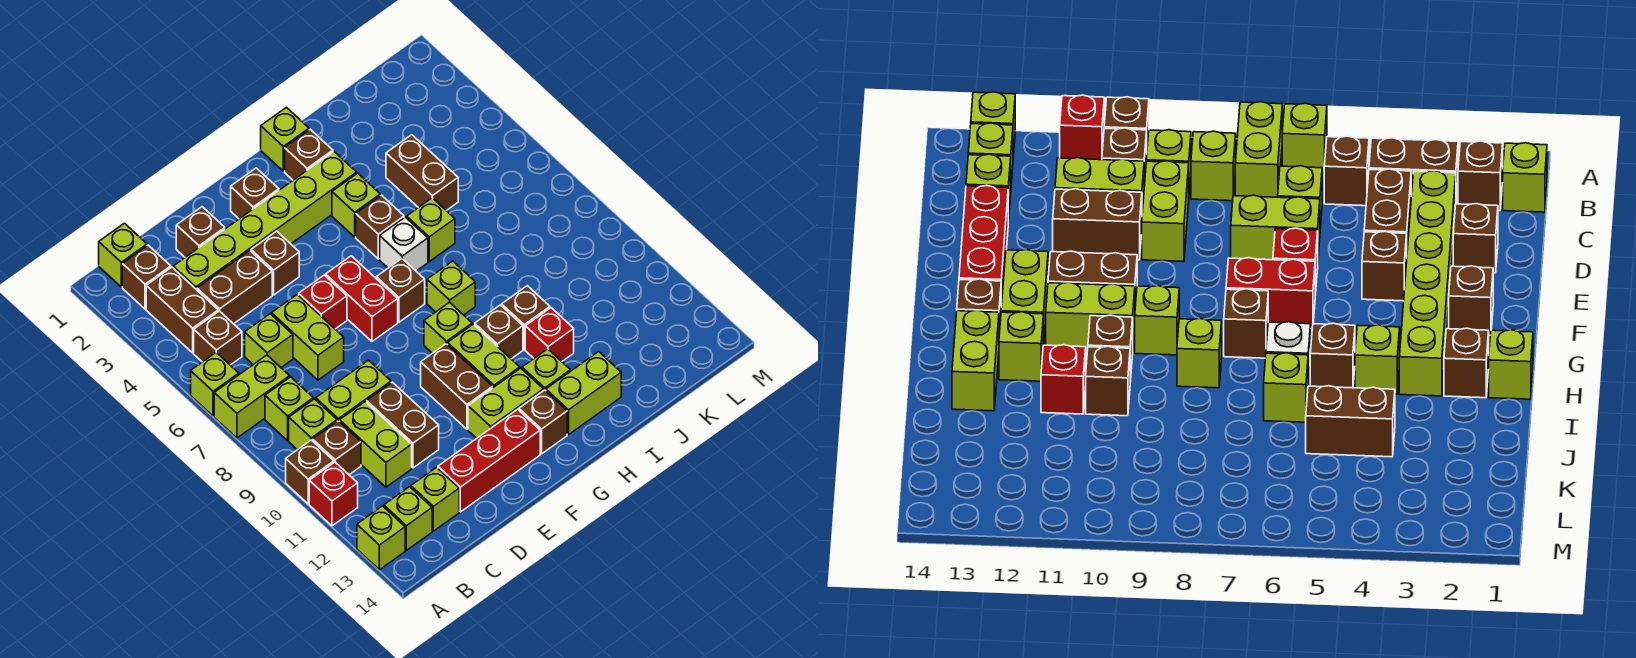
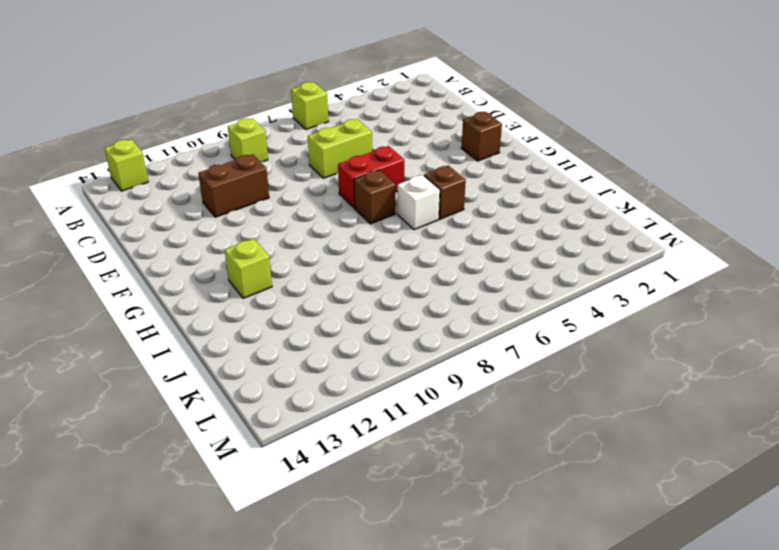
none -> lime 1x2 brick [214,355,290,438]
none -> brown 1x1 brick [286,440,334,504]
none -> red 1x1 brick [309,462,358,526]
none -> lime 1x1 brick [99,223,147,287]

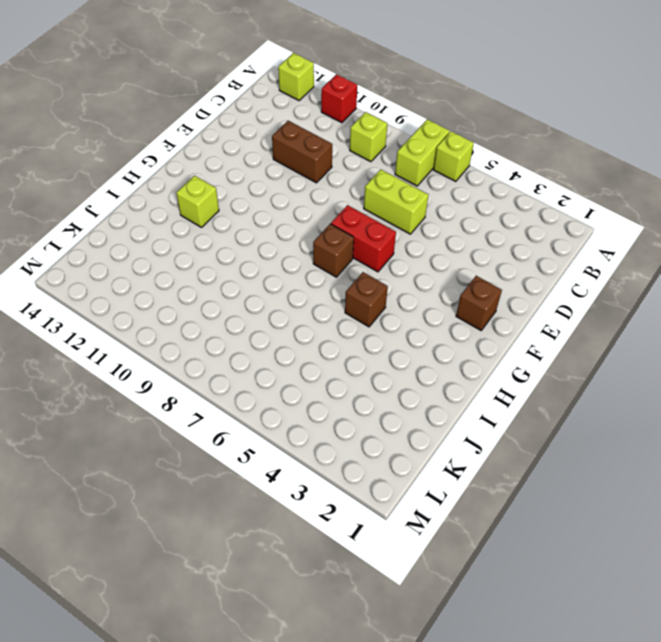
none -> brown 1x1 brick [286,440,334,504]
none -> lime 1x1 brick [99,223,147,287]
none -> brown 1x1 brick [122,245,171,309]
none -> brown 1x2 brick [146,267,218,353]

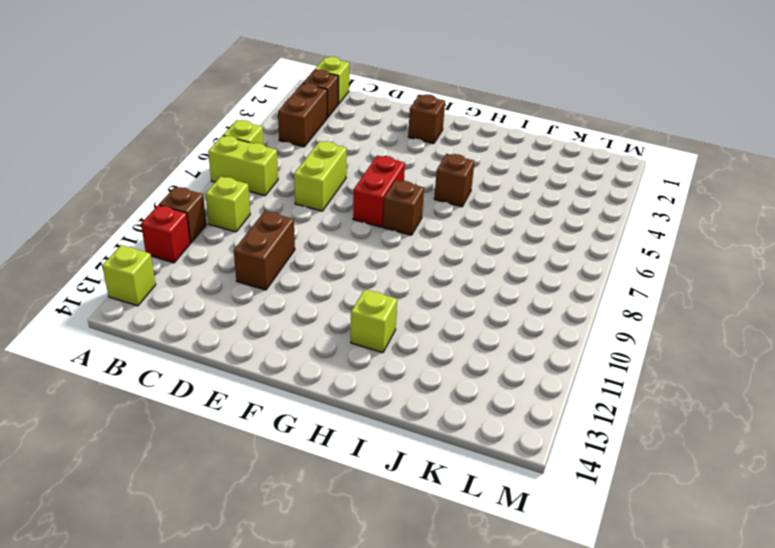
none -> brown 1x1 brick [194,311,242,365]
none -> lime 1x1 brick [265,377,313,441]
none -> brown 1x1 brick [313,421,361,475]
none -> lime 1x1 brick [384,487,432,550]

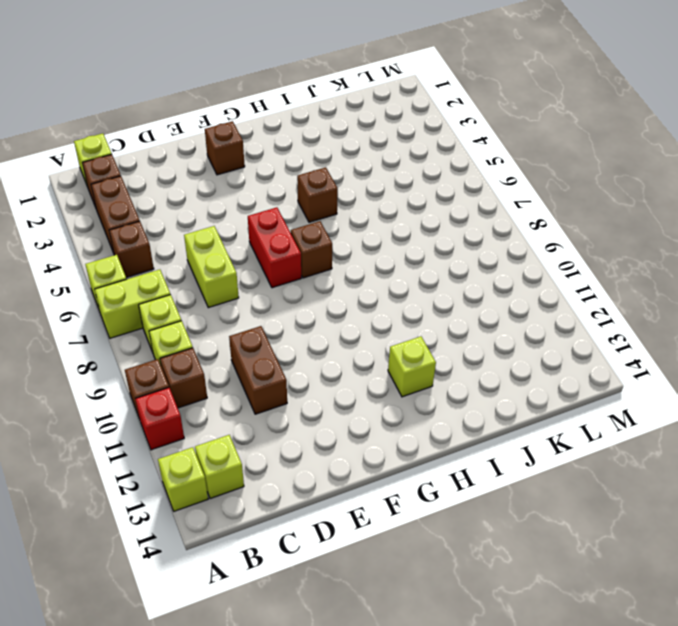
none -> lime 1x6 brick [173,152,357,290]
none -> brown 1x2 brick [197,251,272,324]
none -> lime 1x1 brick [245,314,293,368]
none -> lime 1x2 brick [316,360,391,422]

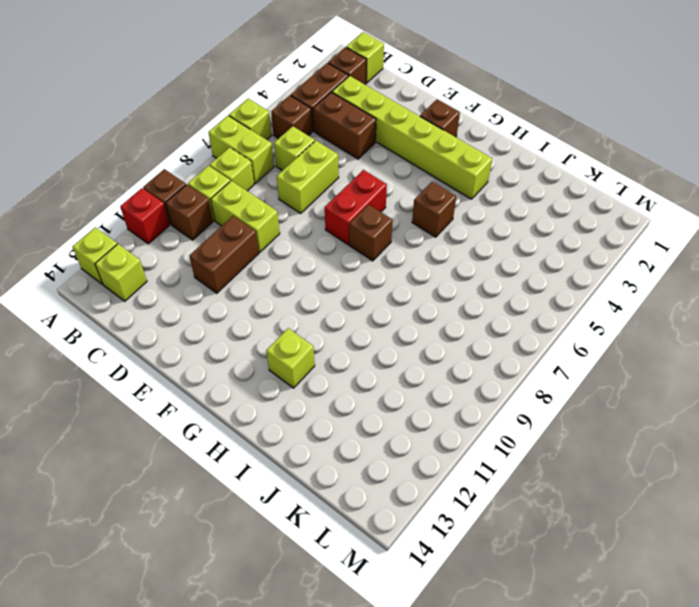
none -> lime 1x2 brick [340,402,412,487]
none -> lime 1x1 brick [411,467,459,531]
none -> brown 1x1 brick [176,207,225,257]
none -> red 1x3 brick [438,409,540,512]

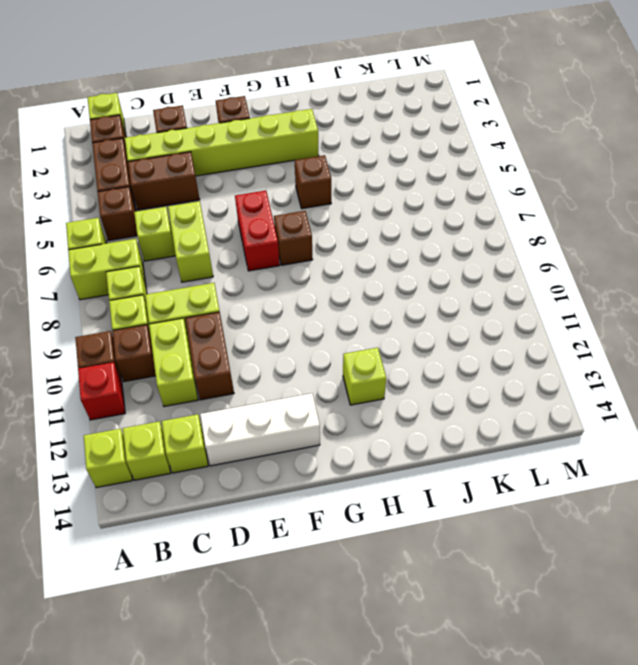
white 1x3 brick [200,393,320,466] -> red 1x3 brick [438,409,540,512]
none -> brown 1x1 brick [251,231,299,295]
none -> red 1x1 brick [299,275,347,329]
none -> brown 1x2 brick [421,344,493,429]
none -> lime 1x2 brick [468,368,543,438]

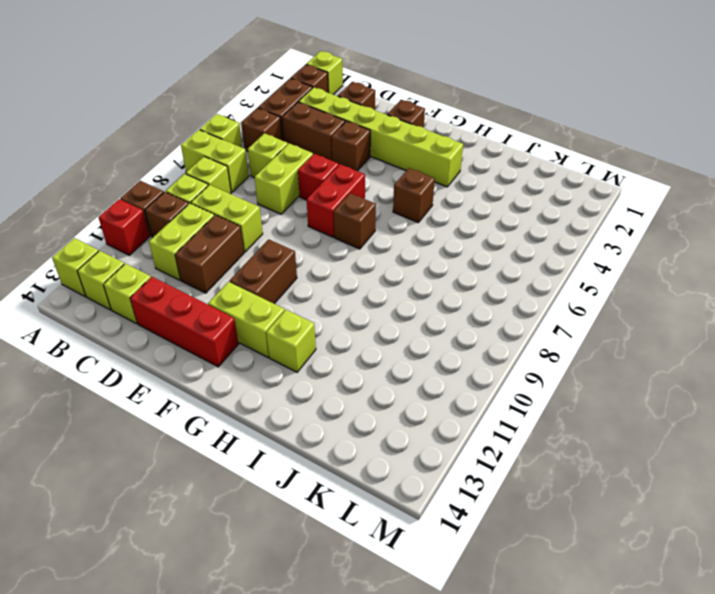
none -> lime 1x1 brick [424,302,472,353]
none -> lime 1x2 brick [448,324,520,388]
none -> brown 1x1 brick [519,390,567,454]
none -> lime 1x1 brick [261,108,309,171]

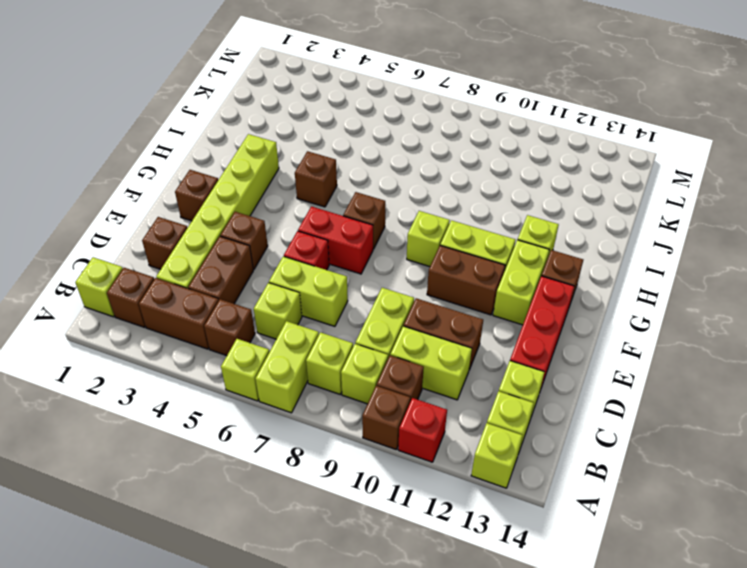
none -> lime 1x1 brick [261,108,309,171]
none -> brown 1x1 brick [285,129,333,180]
none -> lime 1x1 brick [332,173,380,237]
none -> white 1x1 brick [380,217,428,271]

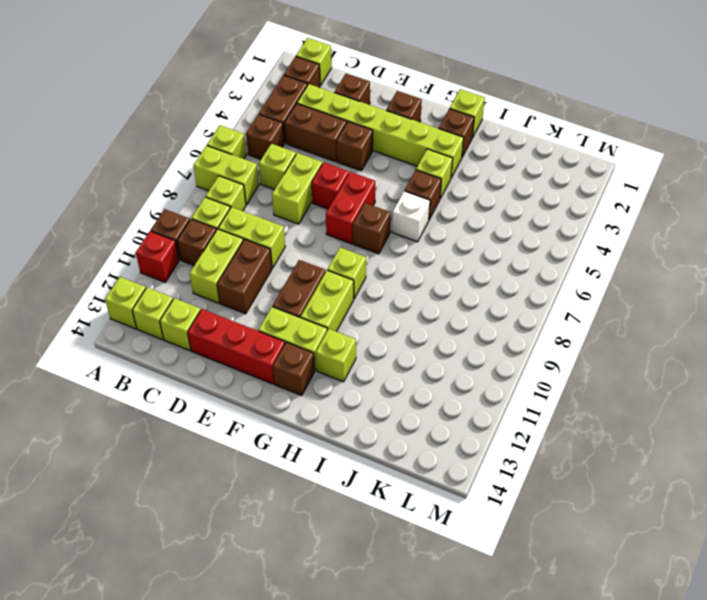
none -> lime 1x1 brick [427,261,475,315]
none -> brown 1x1 brick [475,305,523,359]
none -> lime 1x2 brick [546,352,621,435]
none -> lime 1x1 brick [407,198,455,262]

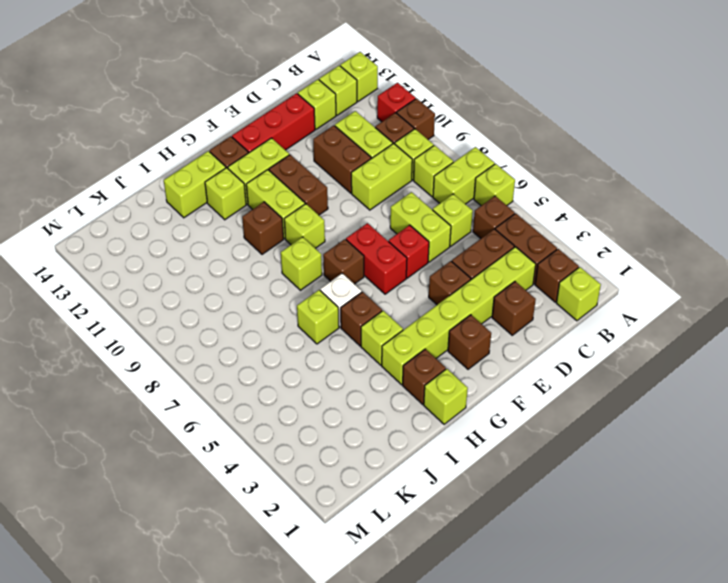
none -> brown 1x1 brick [502,286,550,349]
none -> red 1x1 brick [525,308,574,361]
none -> brown 1x2 brick [386,135,458,211]

